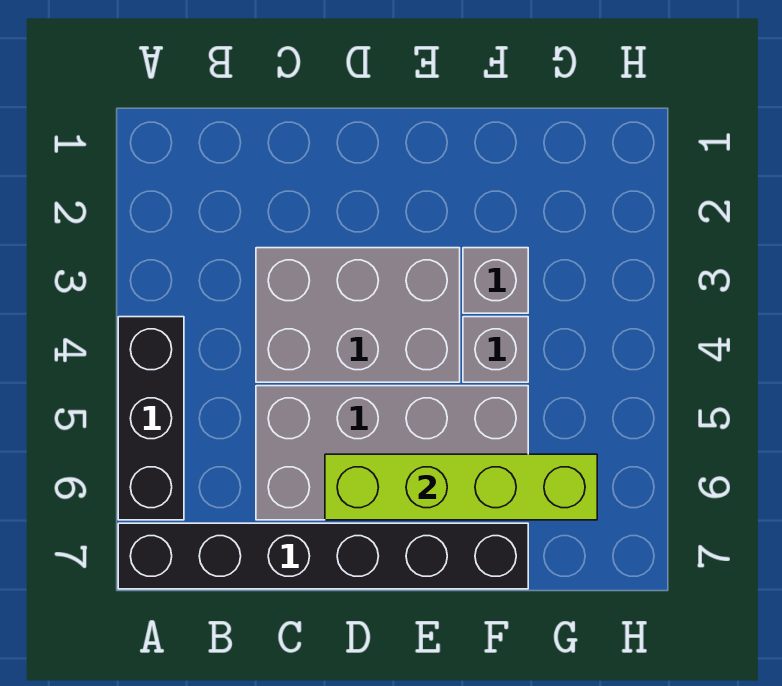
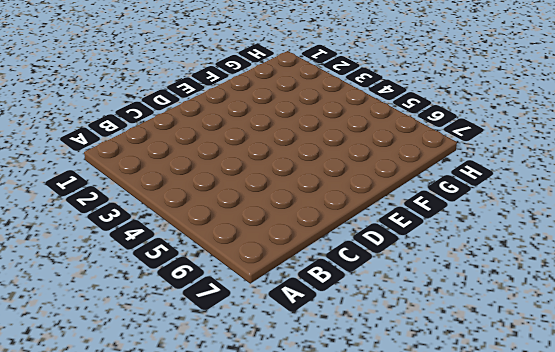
none -> black 1x3 brick [118,317,184,520]
none -> black 1x6 brick [118,523,528,589]

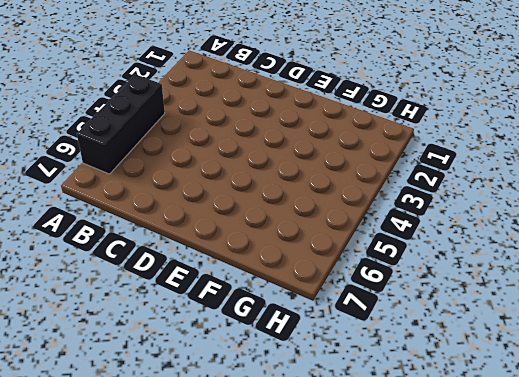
none -> black 1x6 brick [118,523,528,589]
none -> grey 2x3 brick [256,248,460,382]

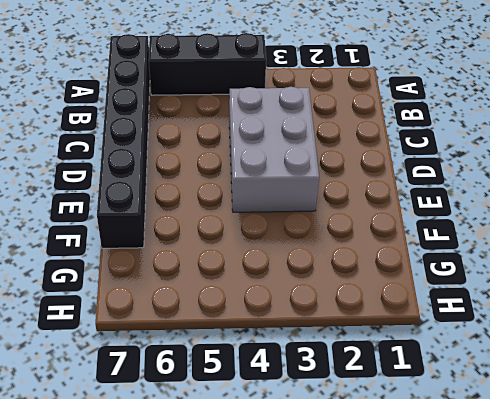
none -> grey 2x4 brick [256,386,528,520]
none -> grey 1x1 brick [463,248,528,313]

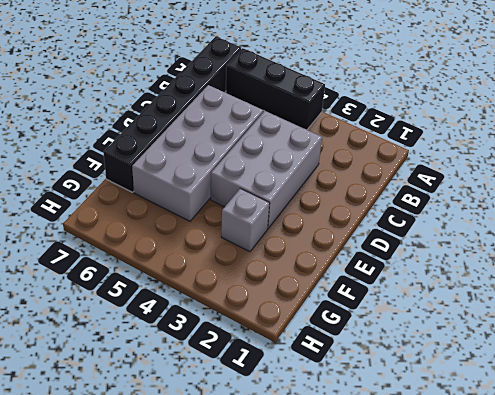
none -> grey 1x1 brick [463,317,528,382]
none -> lime 1x4 brick [325,454,597,520]

